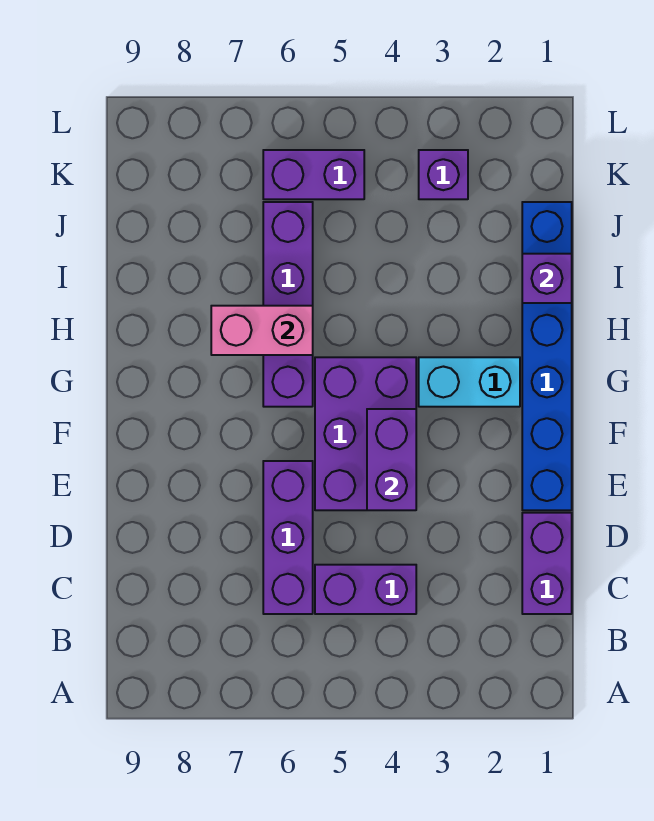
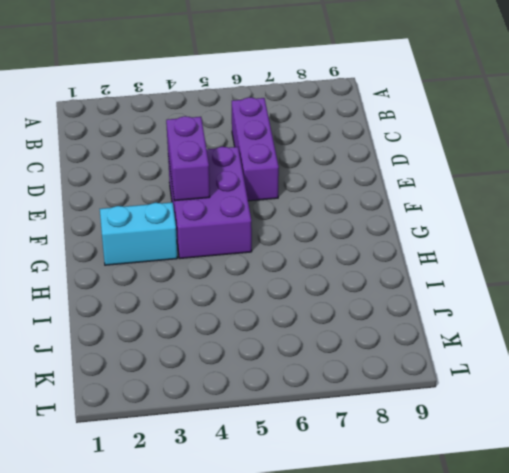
none -> purple 1x2 brick [522,513,572,614]
none -> purple 1x2 brick [315,565,416,614]
none -> blue 1x6 brick [522,202,572,510]

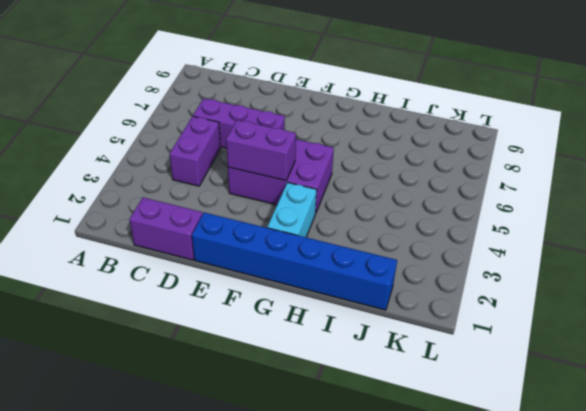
none -> purple 1x4 brick [263,202,313,407]
none -> purple 1x1 brick [419,150,468,199]
none -> purple 1x2 brick [263,150,364,199]

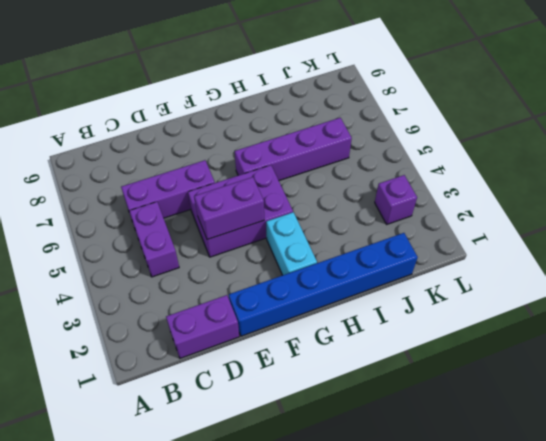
none -> purple 1x2 brick [263,150,364,199]
none -> pink 1x2 brick [211,306,313,355]
none -> purple 1x1 brick [522,254,572,303]

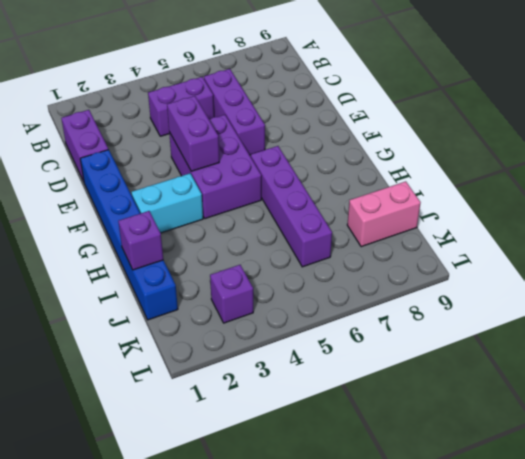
pink 1x2 brick [347,181,421,247] -> pink 1x2 brick moved to [211,306,313,355]
none -> purple 1x2 brick [263,150,364,199]

